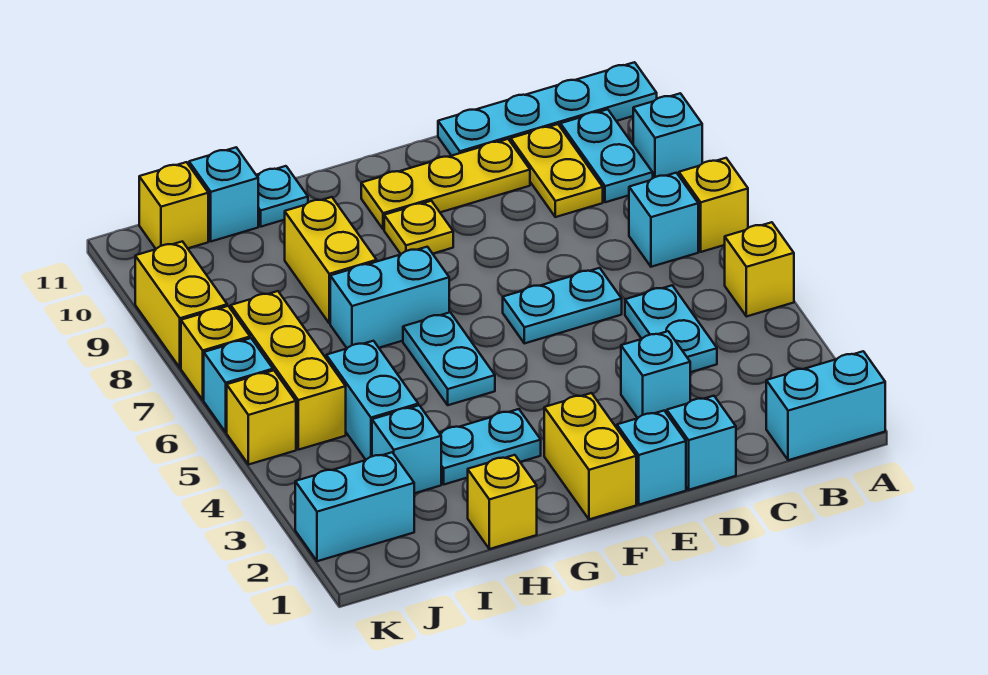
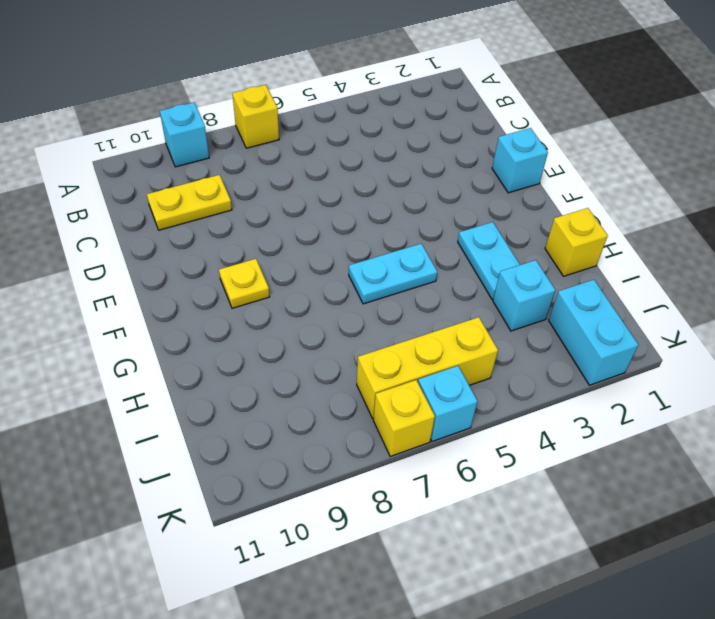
none -> cyan 1x2 brick [766,351,885,460]
none -> yellow 1x1 brick [725,222,794,317]
none -> cyan 1x4 plate [438,62,657,156]
none -> cyan 1x1 brick [629,173,698,267]

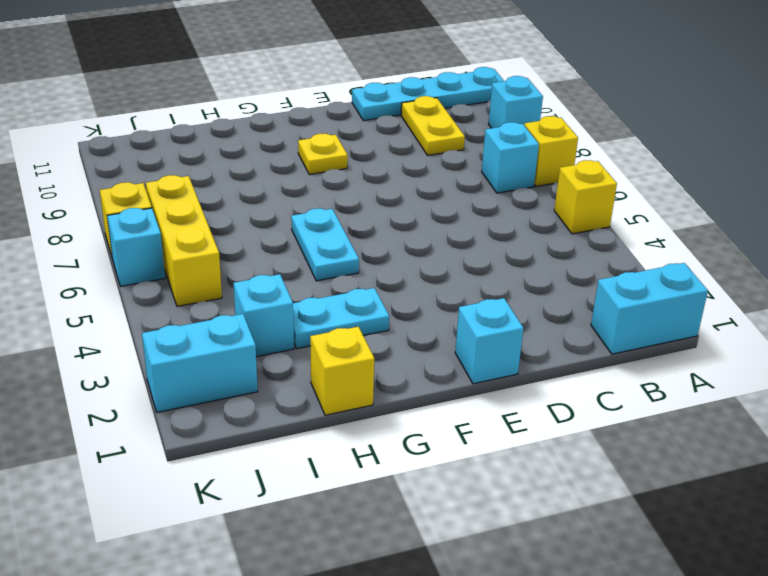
none -> cyan 1x2 plate [561,109,653,202]
none -> cyan 1x2 plate [625,285,717,372]
none -> cyan 1x1 brick [667,396,736,490]
none -> cyan 1x1 brick [621,331,690,418]

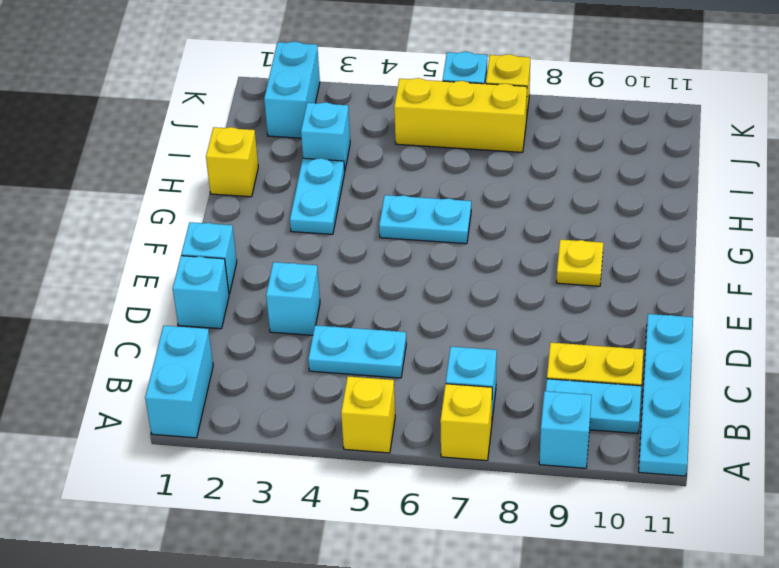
none -> cyan 1x2 plate [503,268,622,343]
none -> yellow 1x3 plate [361,139,530,229]
none -> yellow 1x2 brick [544,393,636,519]
none -> cyan 1x2 brick [330,247,449,348]

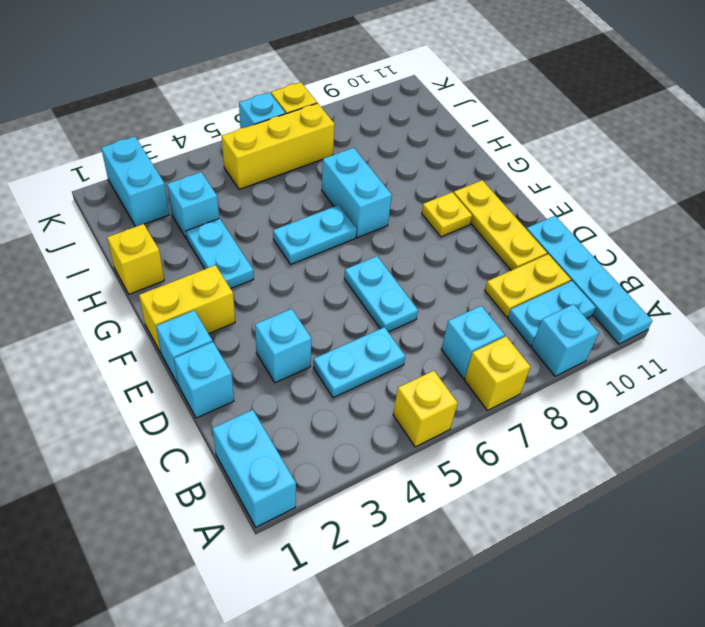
none -> yellow 1x2 brick [285,197,377,323]
none -> cyan 1x1 plate [257,166,308,227]
none -> cyan 1x2 brick [326,341,418,460]
none -> cyan 1x1 brick [189,147,258,241]

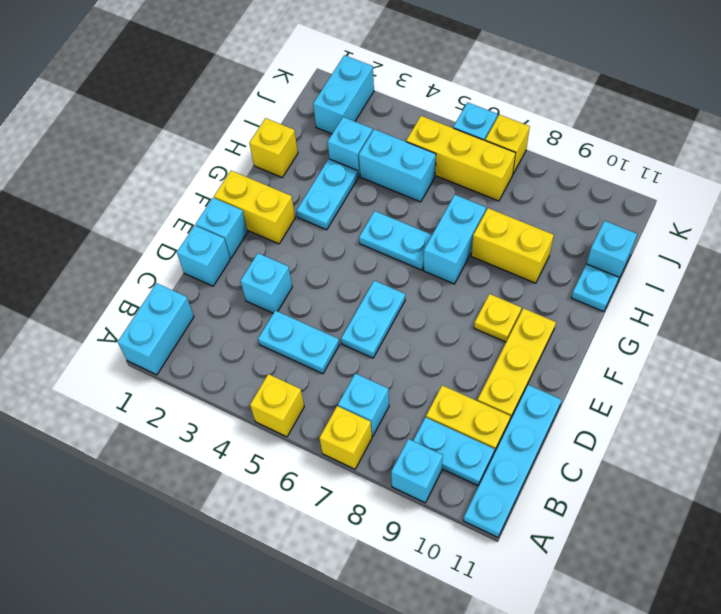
none -> yellow 1x1 brick [139,162,208,249]
none -> yellow 1x1 brick [227,370,296,465]
none -> yellow 1x2 brick [135,241,227,368]

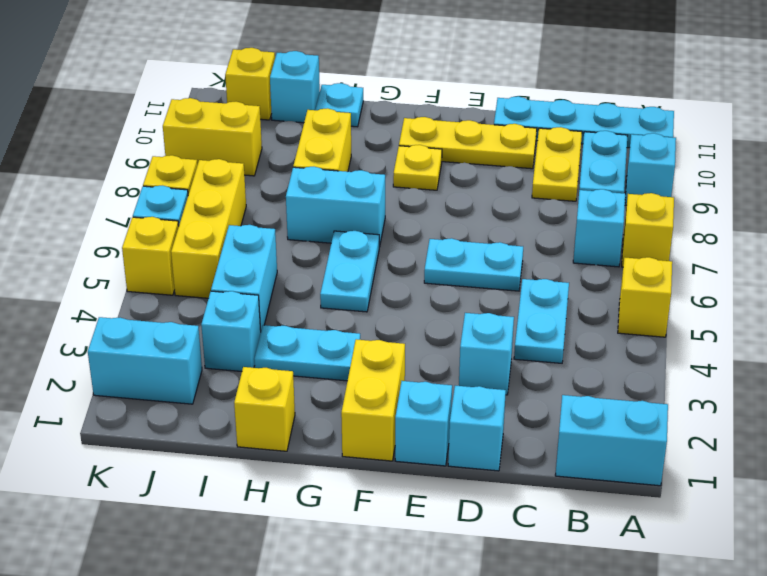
yellow 1x2 brick [163,98,262,176] -> yellow 1x2 brick turned to [135,241,227,368]

